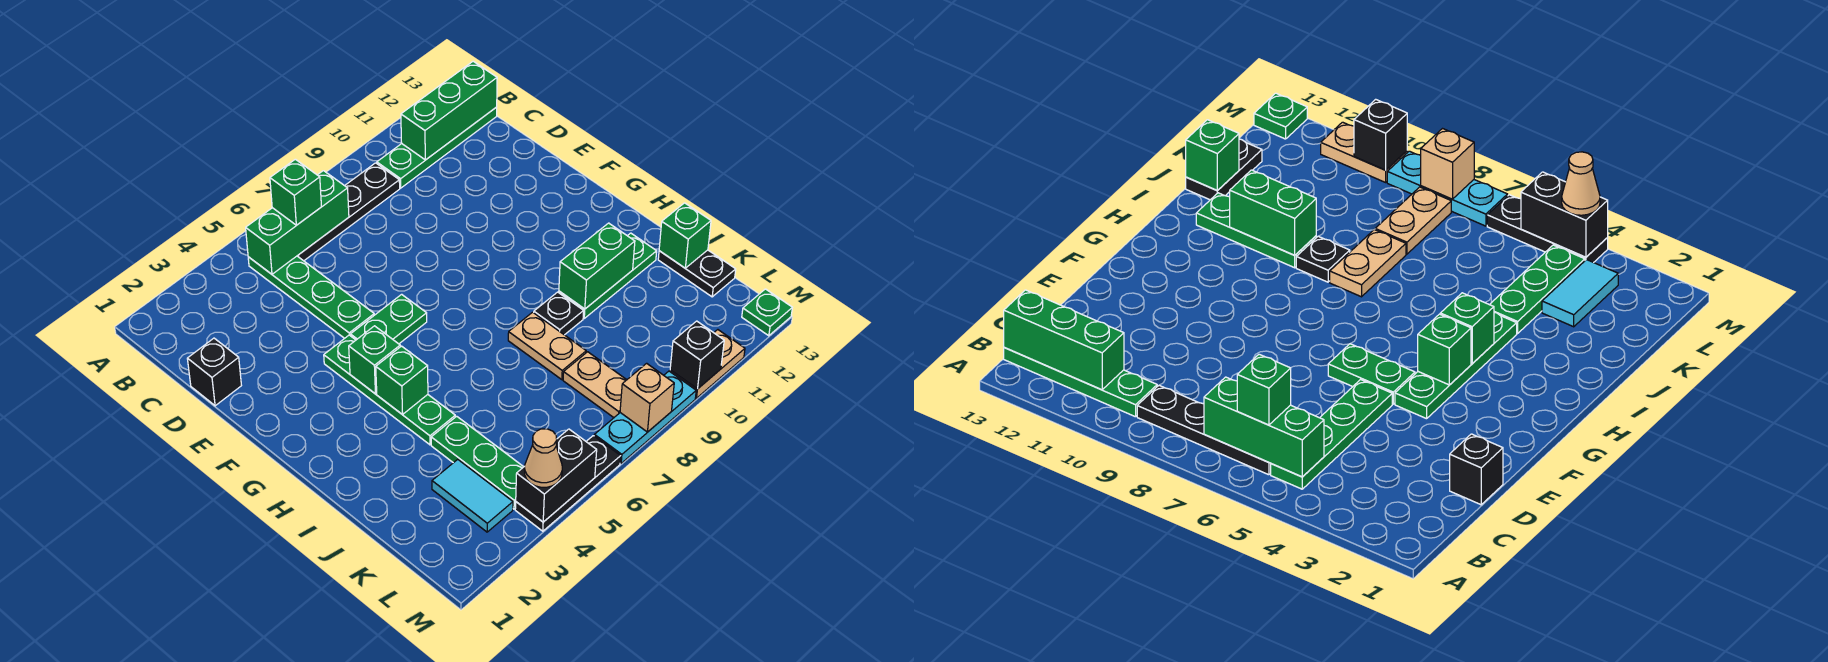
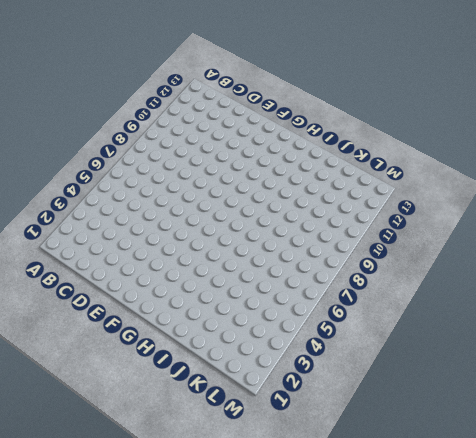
none -> green 1x4 plate [248,256,374,338]
none -> black 1x4 plate [298,163,400,261]
none -> green 1x4 plate [377,107,497,188]

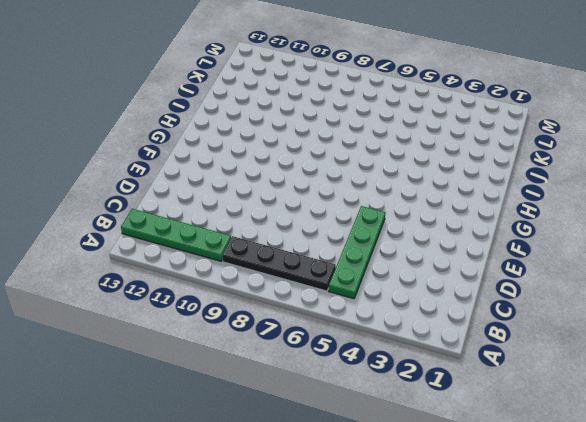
none -> black 1x1 brick [187,338,241,406]
none -> green 1x4 plate [324,335,455,445]
none -> green 1x2 plate [350,294,427,344]

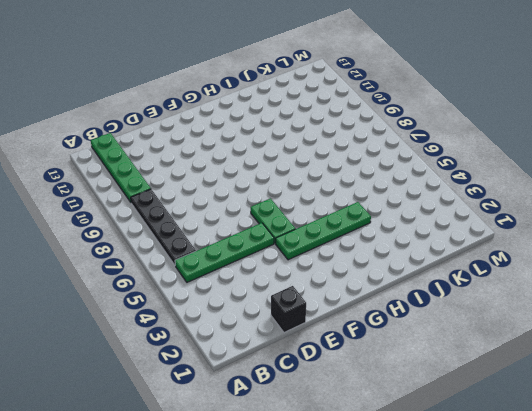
none -> tan 1x2 plate [508,312,586,380]
none -> black 1x1 plate [534,292,584,335]
none -> green 1x3 plate [559,233,657,318]

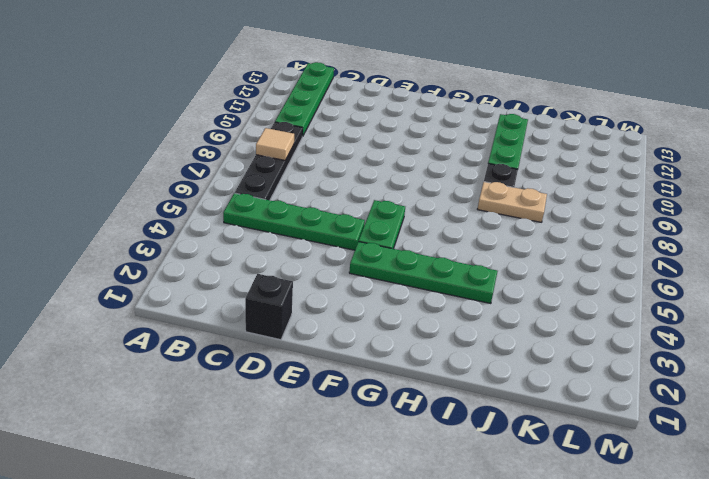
tan 1x1 tile [256,128,294,160] -> none
none -> green 1x3 plate [431,416,523,509]
none -> black 1x2 plate [658,250,736,297]
none -> cyan 1x2 tile [432,459,513,532]

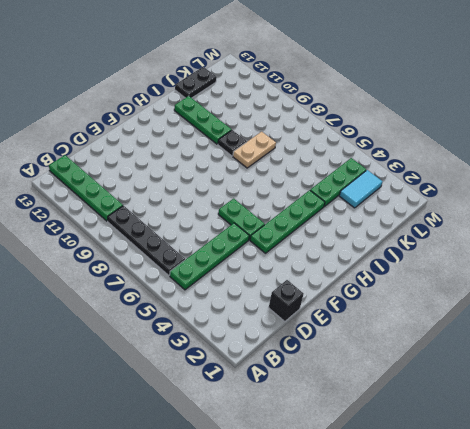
none -> tan 1x2 plate [563,352,626,418]
none -> black 1x3 plate [515,436,621,531]
none -> cyan 1x3 plate [594,371,696,463]

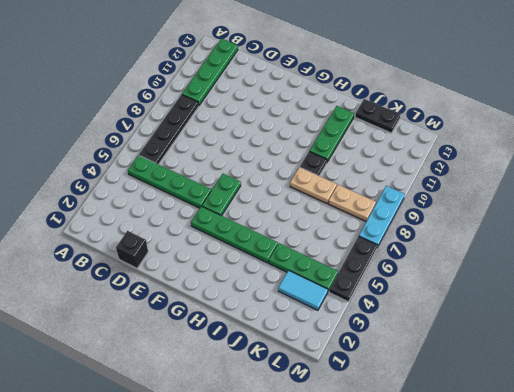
none -> tan 1x2 plate [670,330,745,398]
none -> green 1x1 plate [742,289,792,336]
none -> green 1x3 brick [246,171,349,274]

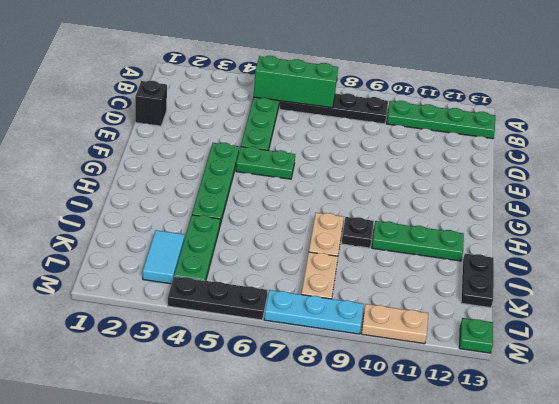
none -> green 1x3 brick [401,61,497,160]
none -> green 1x1 brick [349,326,400,394]
none -> green 1x1 brick [376,346,428,414]

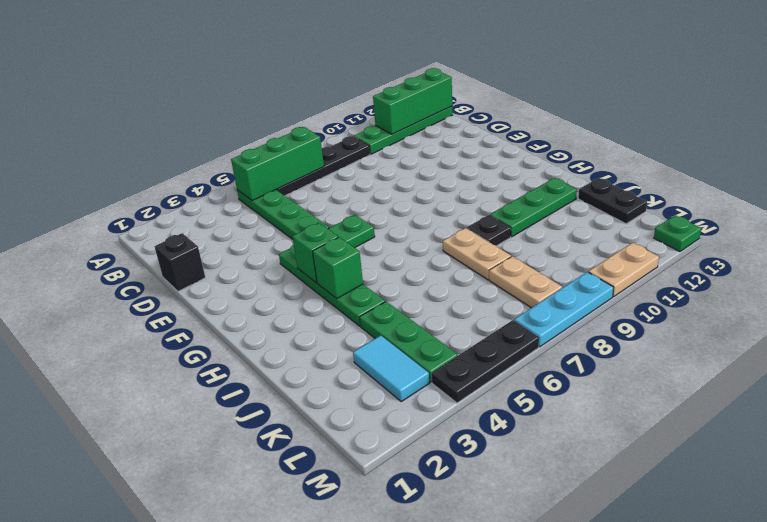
none -> green 1x2 brick [559,223,635,309]
none -> green 1x1 brick [659,203,711,268]
none -> black 1x2 brick [516,429,597,522]

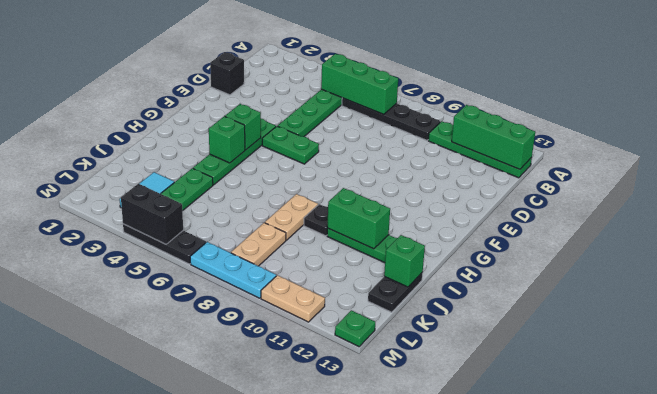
none -> tan 1x1 brick [620,363,674,432]
none -> black 1x1 brick [670,321,724,389]
none -> green 1x1 brick [270,159,321,225]

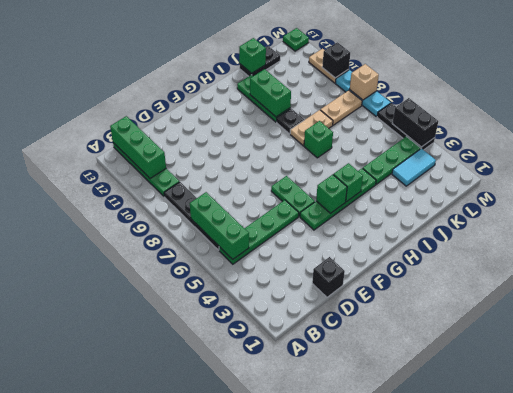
green 1x1 brick [304,121,333,158] -> green 1x1 brick moved to [270,159,321,225]
none -> tan 1x1 cone [525,429,562,487]

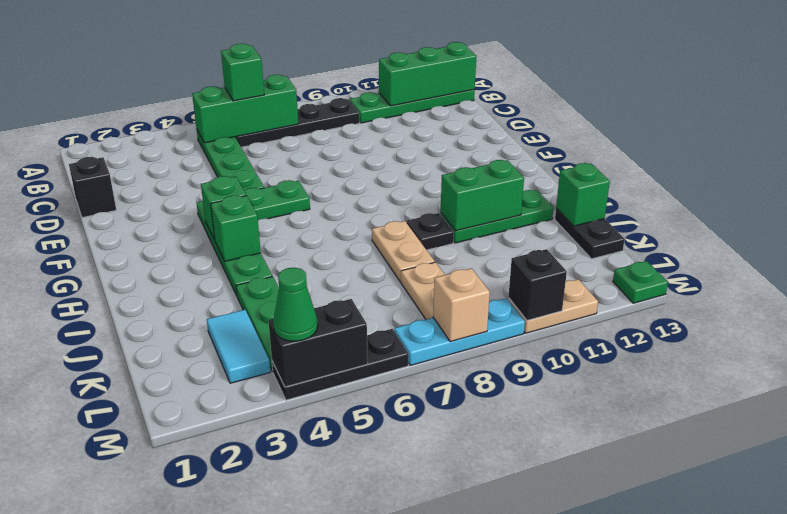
green 1x1 cone [273,268,318,341] -> tan 1x1 cone [525,429,562,487]

